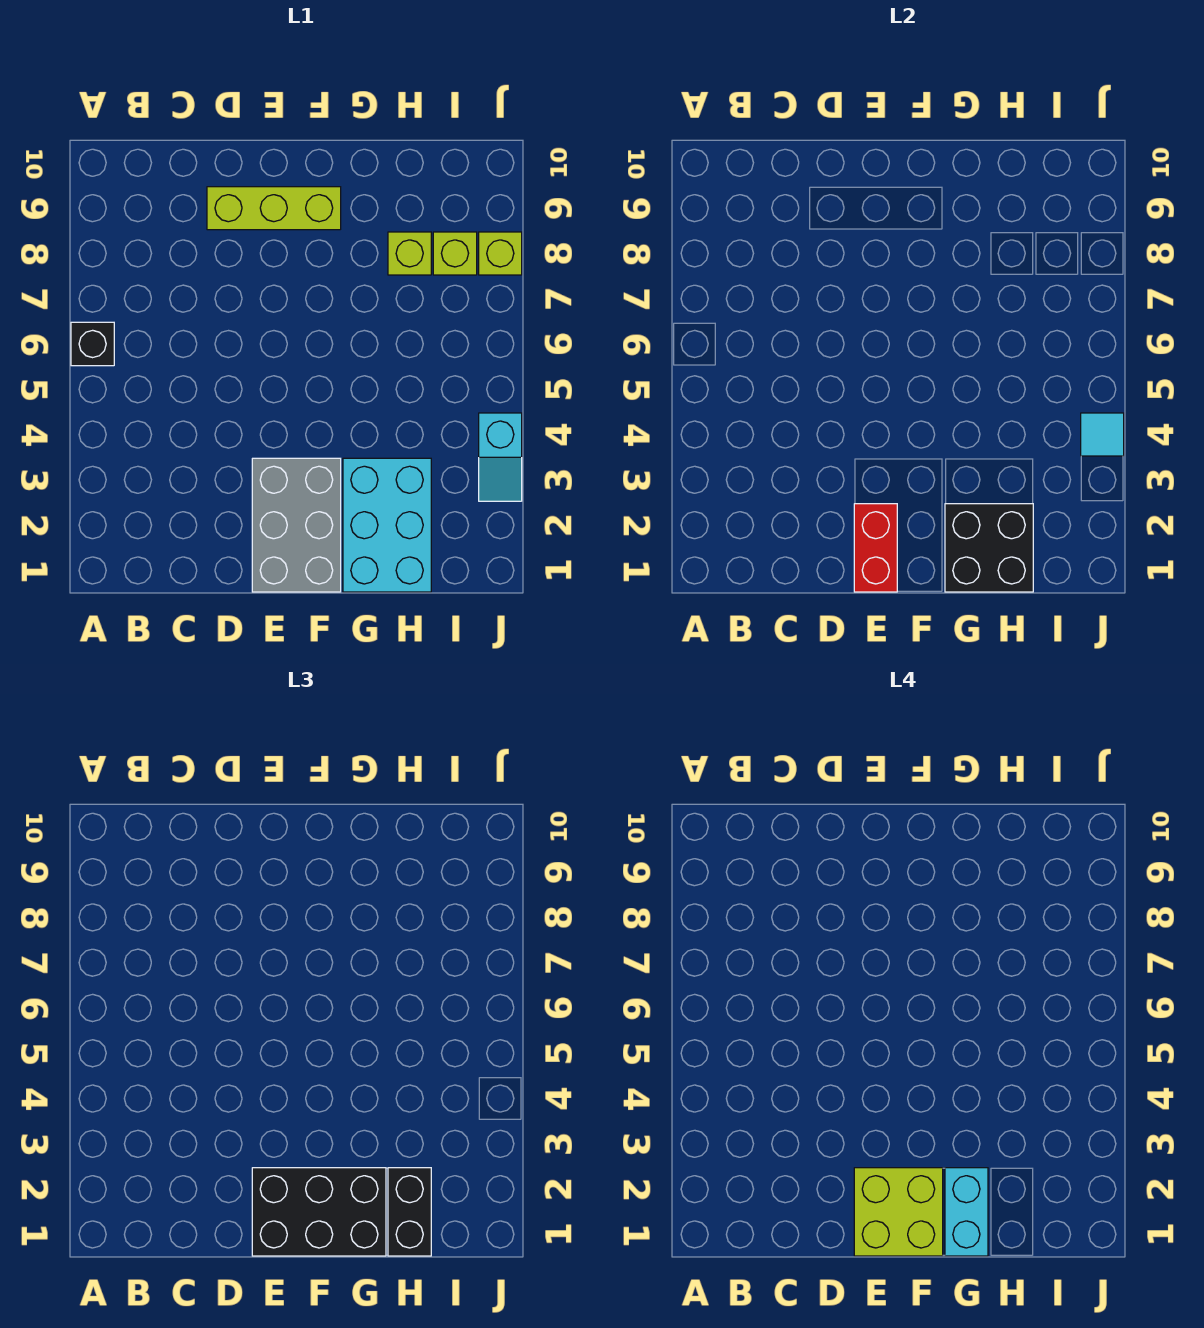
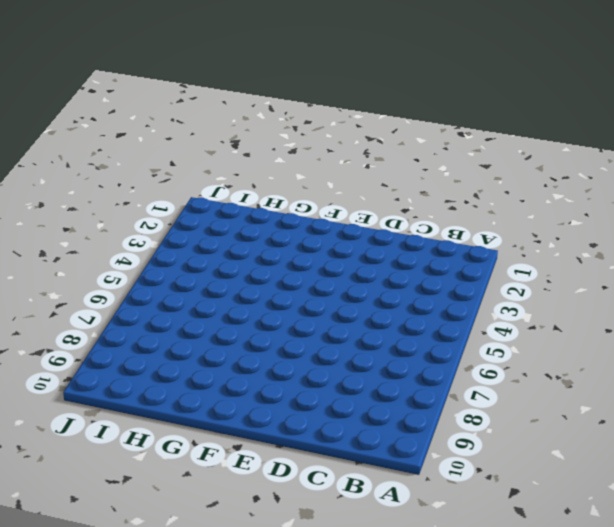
none -> black 1x1 brick [71,322,114,366]
none -> lime 1x3 brick [207,187,341,230]
none -> grey 2x3 brick [252,458,341,592]

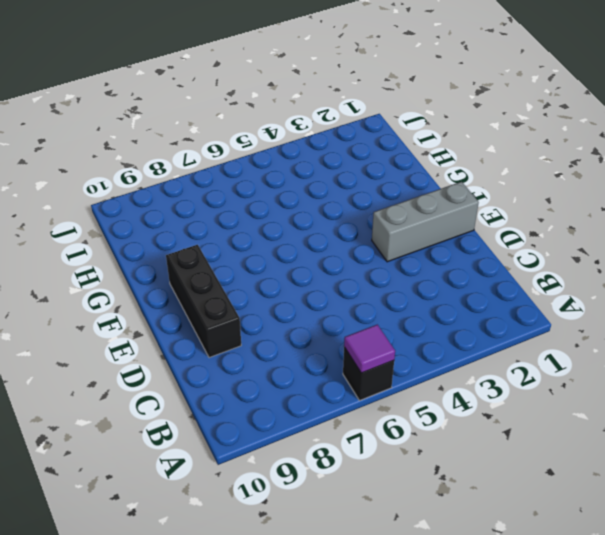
purple 1x1 tile [344,325,395,373] -> none
black 1x3 brick [166,245,241,358] -> lime 1x3 brick [207,187,341,230]
grey 1x3 brick [372,182,479,262] -> grey 2x3 brick [252,458,341,592]
none -> cyan 2x3 brick [343,458,431,592]
none -> lime 1x1 brick [388,232,431,275]
none -> lime 1x1 brick [433,232,477,275]

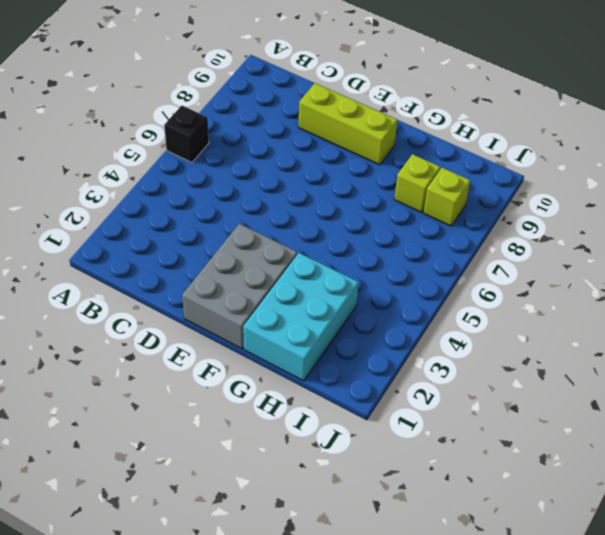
none -> cyan 1x2 slope [479,413,522,501]
none -> lime 1x1 brick [479,232,522,275]
none -> red 1x2 brick [854,504,897,592]

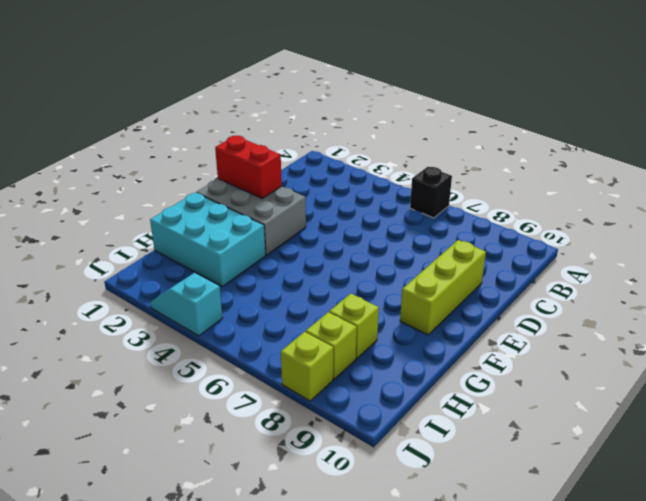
none -> black 2x2 brick [945,504,1033,592]
none -> cyan 1x1 tile [1081,413,1124,456]
none -> black 2x3 brick [252,1168,386,1256]

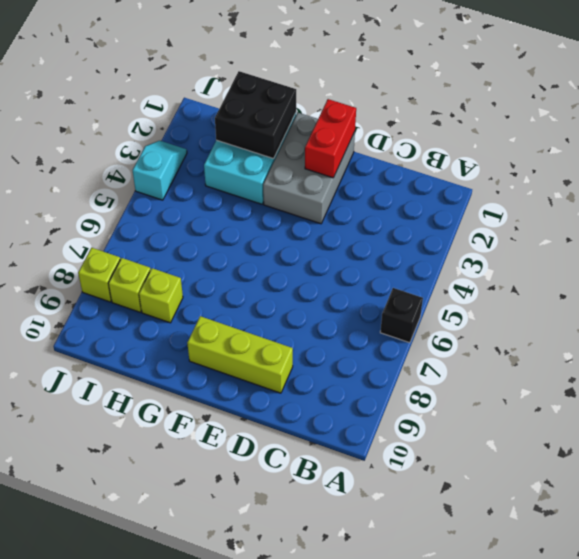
none -> cyan 1x1 tile [1081,413,1124,456]
none -> black 2x3 brick [252,1168,386,1256]
none -> black 1x2 brick [388,1168,431,1256]

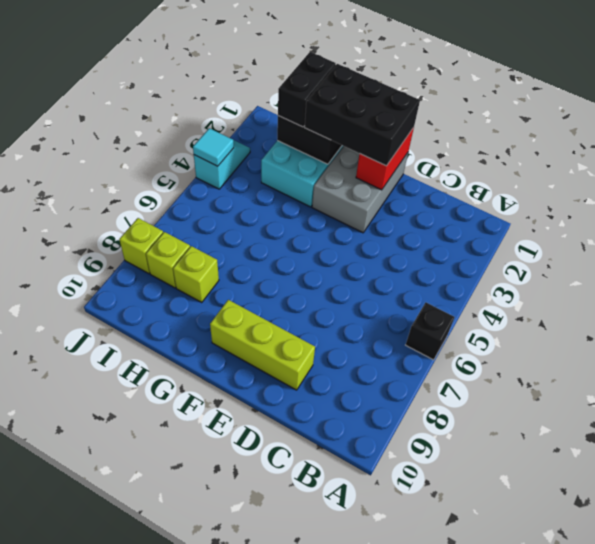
none -> lime 2x2 brick [854,1168,943,1256]
none -> cyan 1x2 brick [945,1168,988,1256]

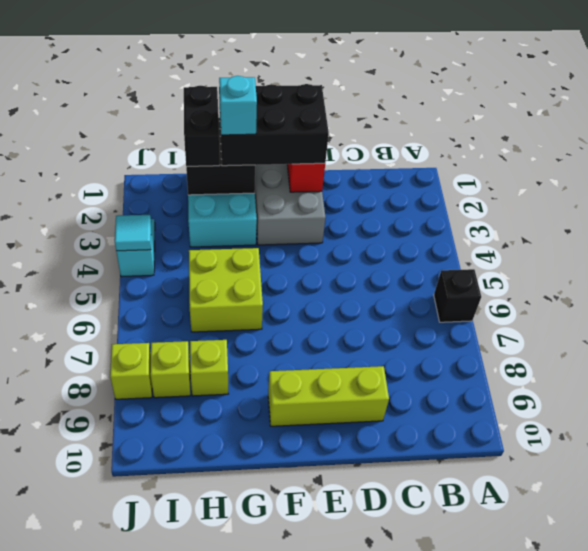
cyan 1x1 brick [219,76,257,135] -> cyan 1x2 brick [945,1168,988,1256]
lime 2x2 brick [189,248,263,332] -> lime 2x2 brick moved to [854,1168,943,1256]

